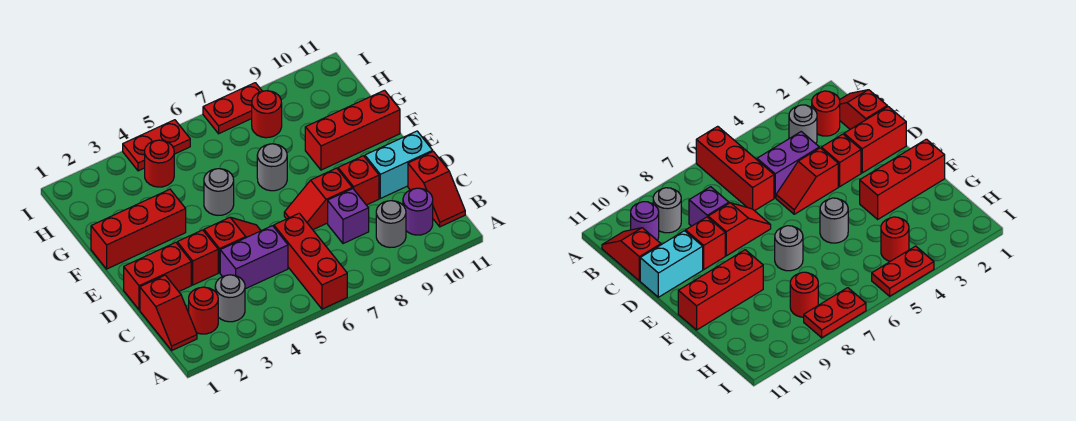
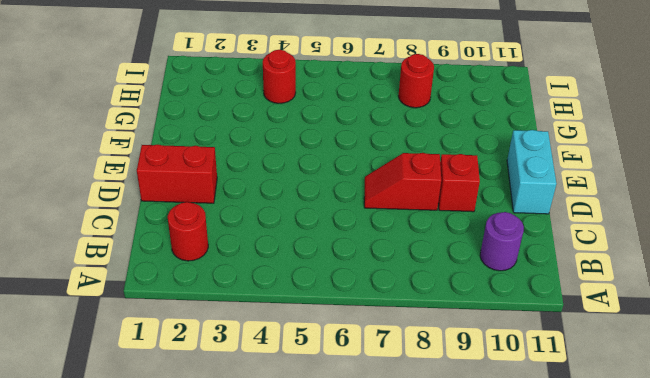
cyan 1x2 brick [507,130,557,214] -> cyan 1x2 brick turned to [365,131,433,198]
none -> red 1x3 brick [274,213,347,309]
none -> red 1x2 slope [140,275,197,350]
none -> grey 1x1 round brick [215,275,245,322]

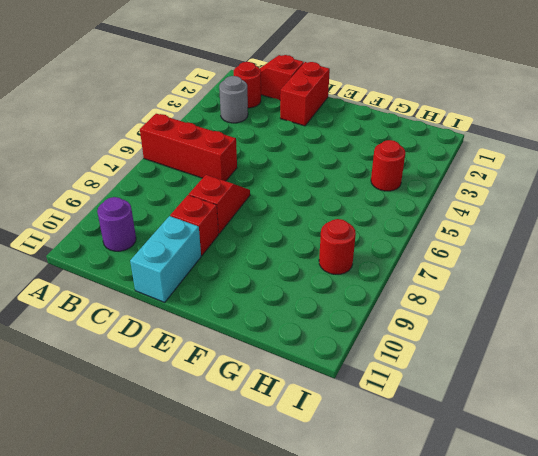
none -> grey 1x1 round brick [376,201,406,247]
none -> red 1x2 slope [408,151,465,227]
none -> purple 1x2 brick [220,226,288,289]

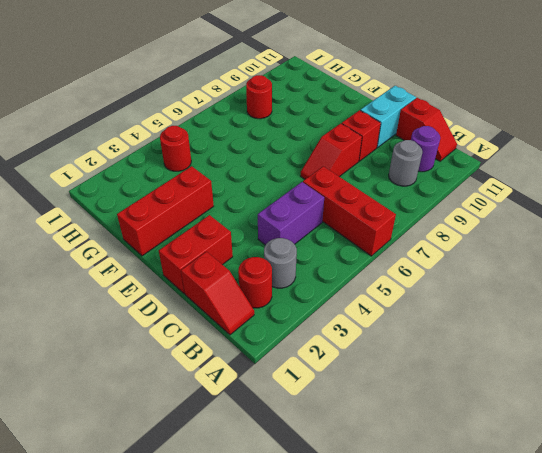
none -> purple 1x1 brick [328,189,369,244]
none -> red 1x1 brick [177,230,218,285]
none -> red 1x2 slope [204,217,261,273]

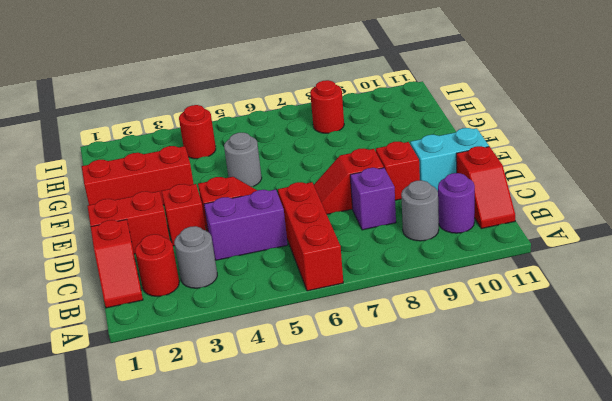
none -> grey 1x1 round brick [257,144,287,191]
none -> red 1x3 brick [305,90,400,170]
none -> red 1x2 plate [123,120,190,171]

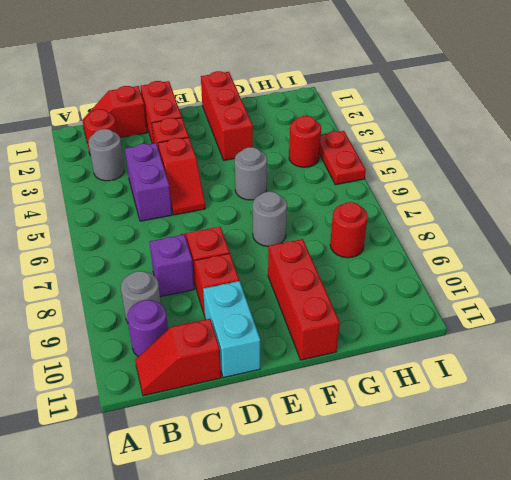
none -> red 1x3 brick [274,213,347,309]
none -> red 1x2 plate [203,83,262,134]

